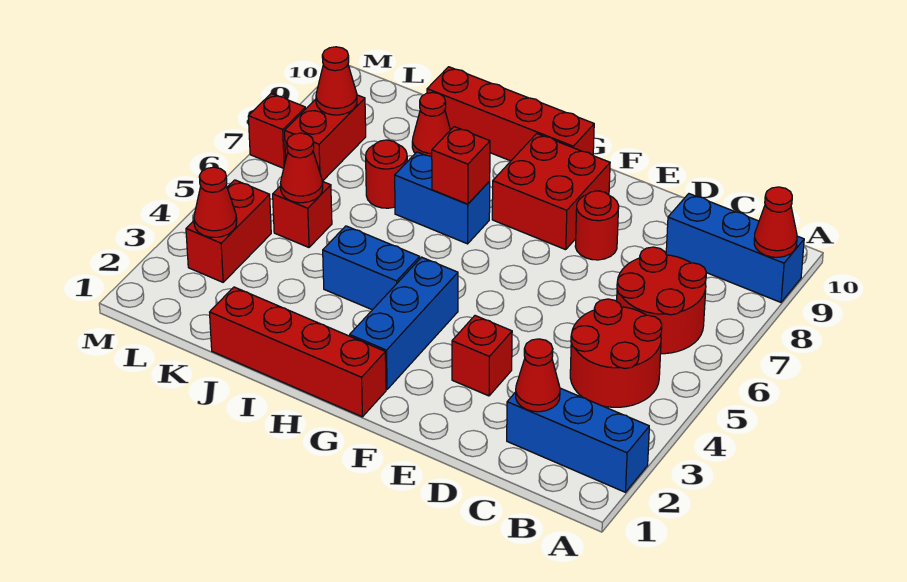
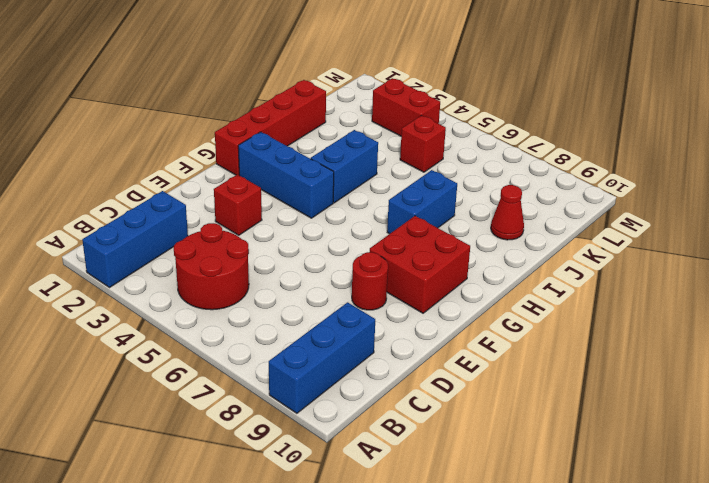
none -> red 2x2 round brick [617,247,706,354]
none -> red 1x4 brick [427,67,594,161]
none -> red 1x1 round brick [366,140,407,208]

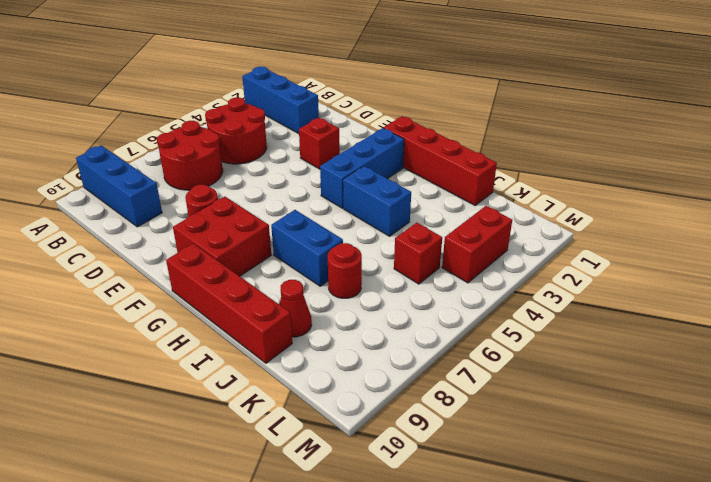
none -> red 1x2 brick [285,95,366,181]
none -> red 1x1 brick [248,93,305,168]
none -> red 1x1 cone [754,187,797,257]

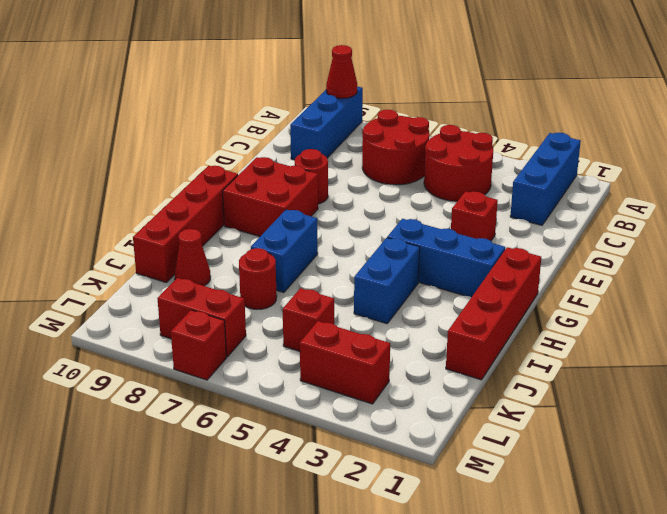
none -> red 1x1 cone [516,339,560,412]
none -> red 1x1 brick [432,127,490,204]
none -> red 1x1 cone [280,133,323,203]

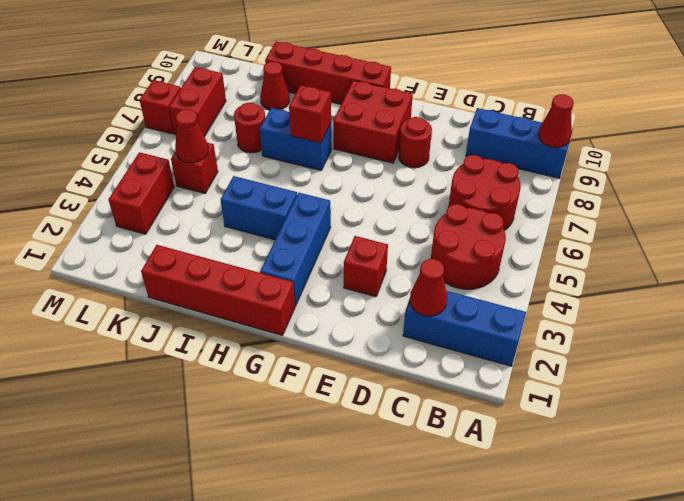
none -> red 1x1 cone [194,167,237,237]
none -> red 1x1 cone [316,47,357,115]

